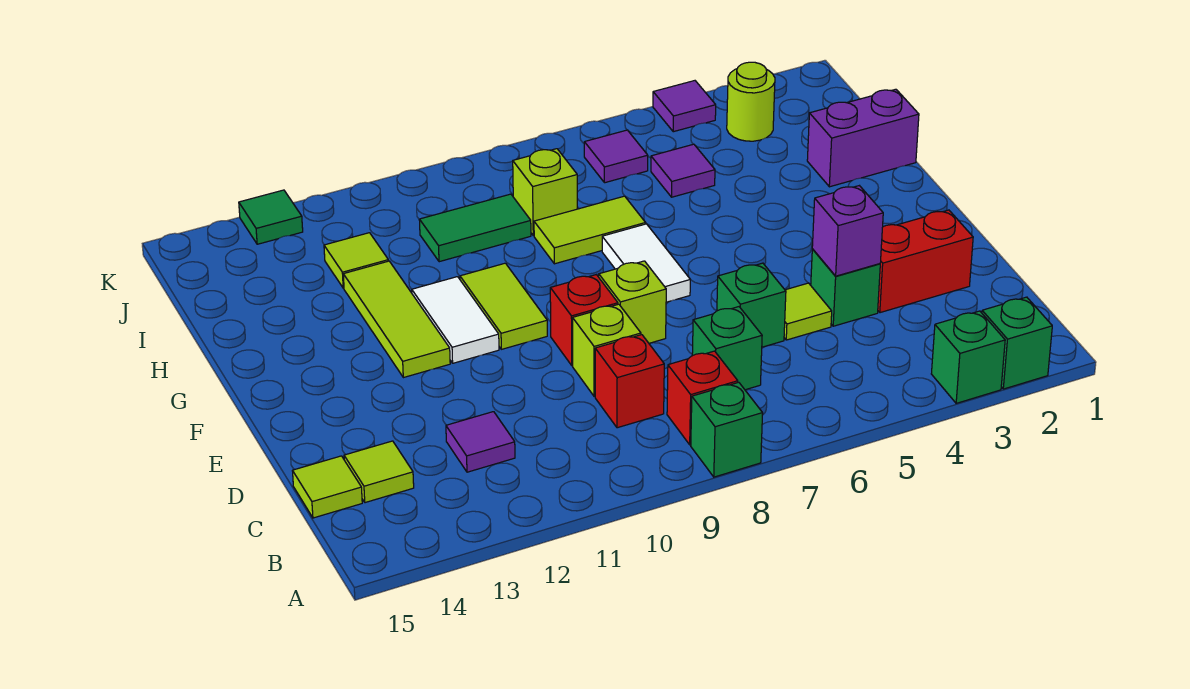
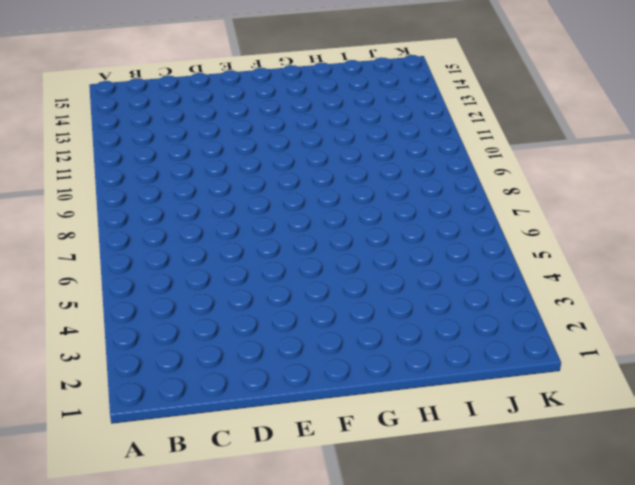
none -> green 1x1 brick [982,297,1052,389]
none -> green 1x1 brick [931,311,1005,403]
none -> green 1x1 brick [691,382,763,477]
none -> red 1x1 brick [667,351,738,445]

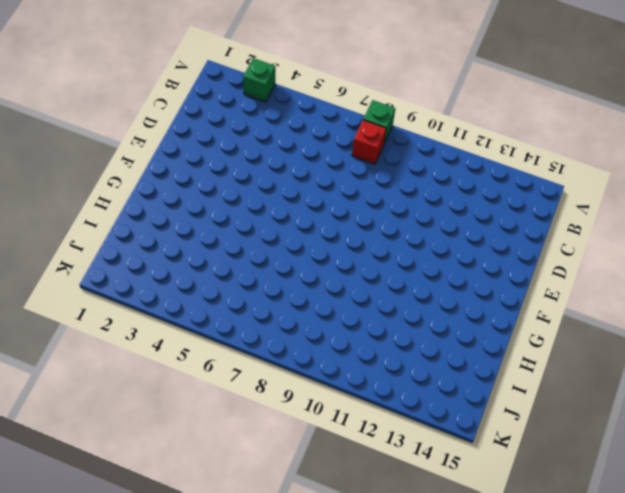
none -> green 1x1 brick [982,297,1052,389]
none -> green 1x1 brick [692,307,762,390]
none -> red 1x1 brick [595,335,664,428]
none -> purple 1x1 tile [446,412,515,472]

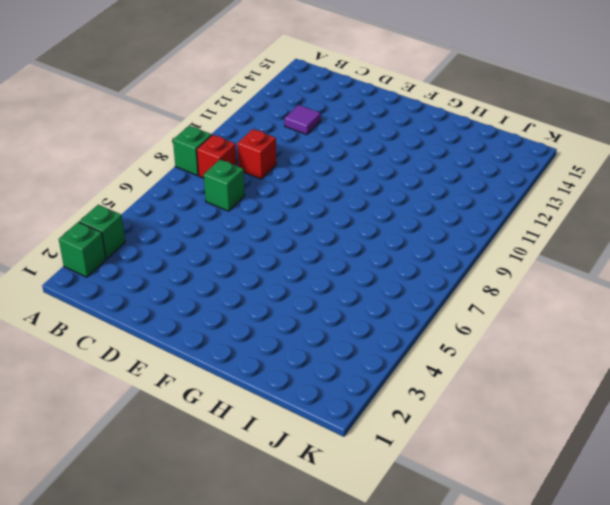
none -> lime 1x1 tile [344,441,414,503]
none -> lime 1x1 tile [293,456,362,518]
none -> red 1x2 brick [878,210,973,313]
none -> green 1x1 brick [811,249,880,326]

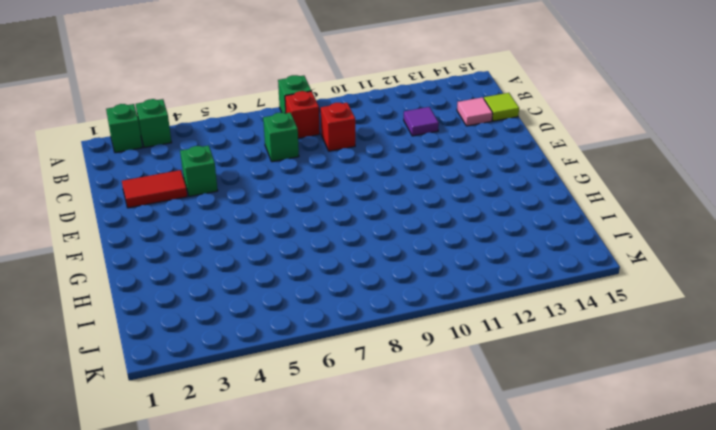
pink 1x1 tile [457,97,493,126] -> lime 1x1 tile [344,441,414,503]
red 1x2 tile [122,170,187,208] -> red 1x2 brick [878,210,973,313]
none -> lime 1x1 tile [784,283,832,340]
none -> green 1x1 brick [717,263,786,347]
none -> lime 1x1 brick [573,304,641,396]
none -> lime 1x1 brick [599,261,666,343]

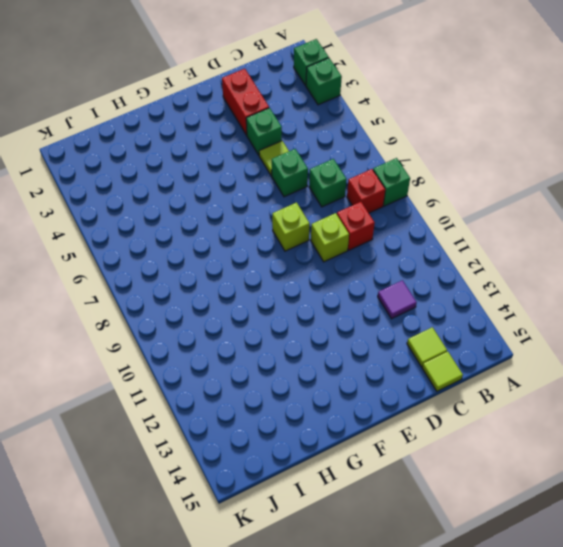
none -> red 1x1 brick [550,275,618,366]
none -> white 1x2 tile [602,224,690,302]
none -> lime 1x2 tile [460,263,547,349]
none -> white 1x2 tile [412,277,499,363]

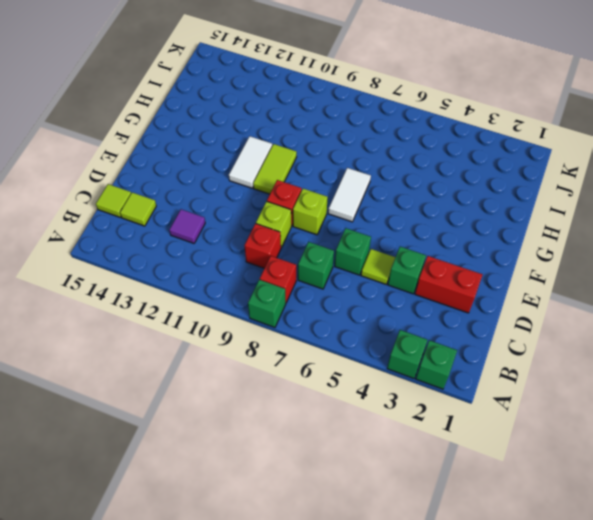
none -> lime 1x3 tile [343,261,450,378]
none -> purple 1x2 brick [807,89,919,187]
none -> lime 1x2 tile [534,196,646,264]
none -> purple 1x1 tile [651,144,715,197]

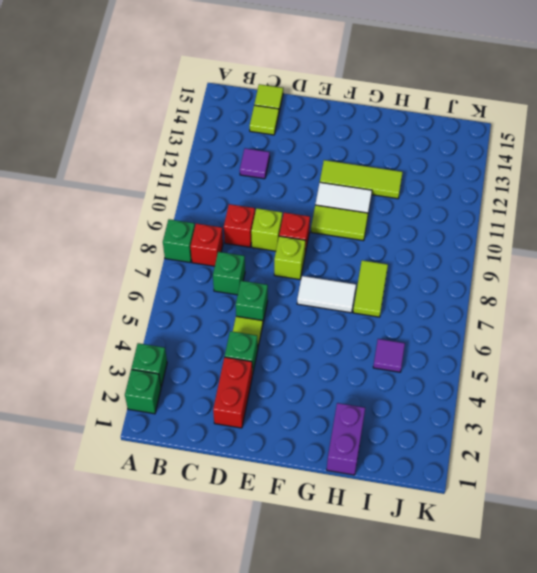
none -> lime 1x1 brick [513,149,577,236]
none -> green 1x2 tile [419,194,531,262]
none -> lime 1x1 tile [324,233,388,288]
none -> lime 1x1 round brick [727,62,775,141]

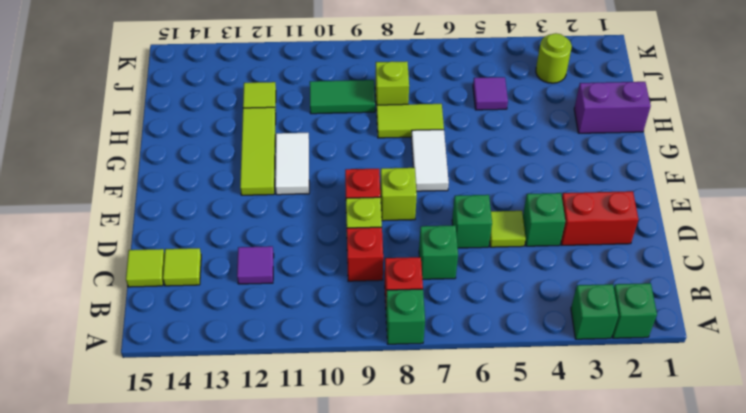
none -> lime 1x2 tile [460,263,547,349]
none -> purple 1x1 tile [584,130,648,183]
none -> purple 1x1 tile [653,81,716,132]
none -> green 1x1 tile [239,190,303,244]

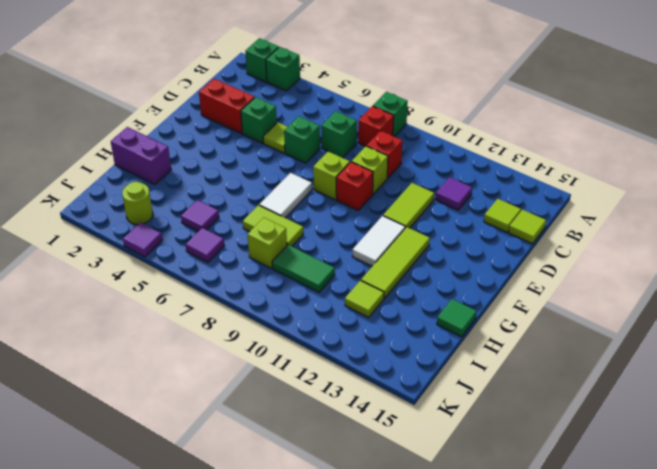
lime 1x2 tile [383,183,434,228] -> lime 1x2 tile moved to [460,263,547,349]
green 1x1 tile [437,299,477,337] -> green 1x1 tile moved to [239,190,303,244]
none -> purple 1x1 brick [812,186,883,276]

